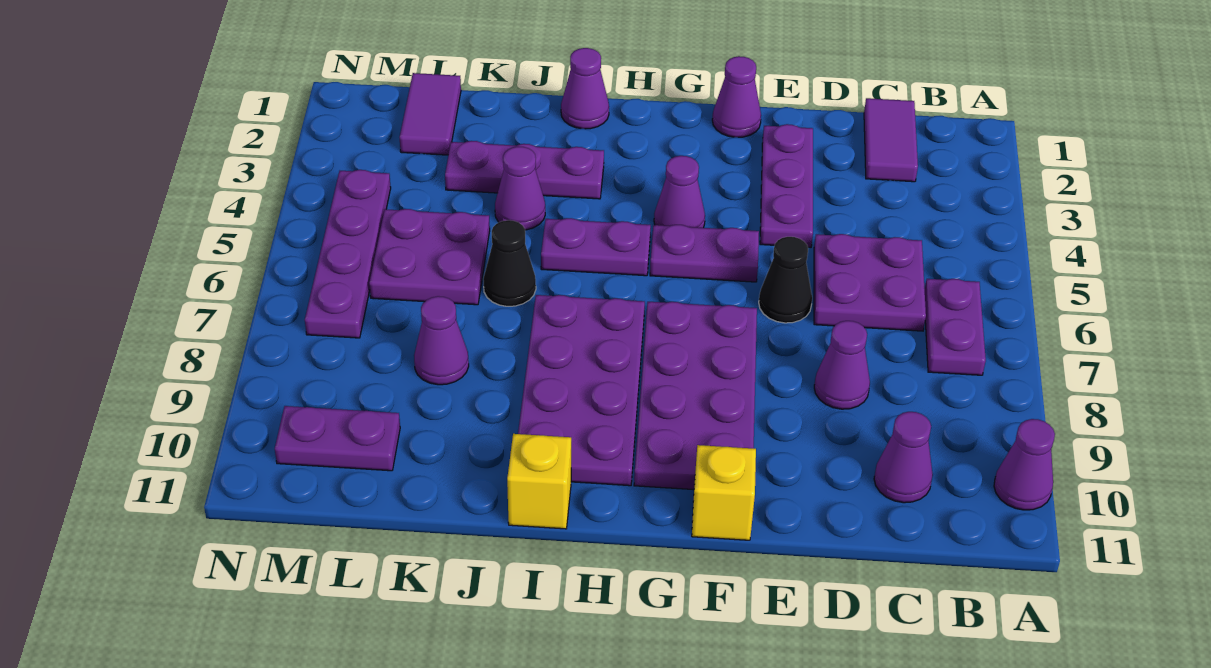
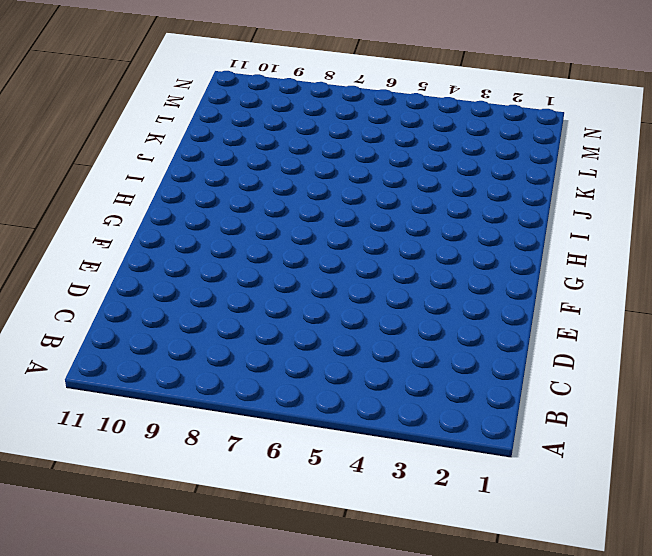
none -> purple 1x1 cone [994,419,1055,510]
none -> purple 1x2 plate [925,279,986,375]
none -> purple 1x2 tile [864,98,918,182]

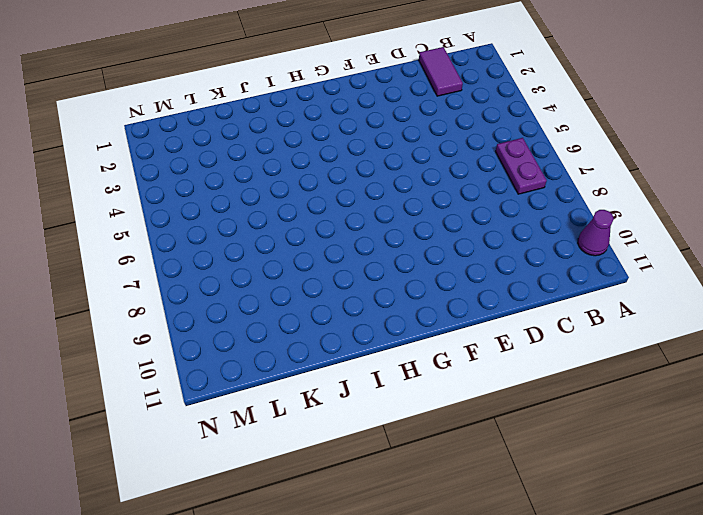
none -> purple 2x2 plate [814,234,926,331]
none -> purple 1x1 cone [874,412,933,503]
none -> purple 1x1 cone [814,321,870,409]

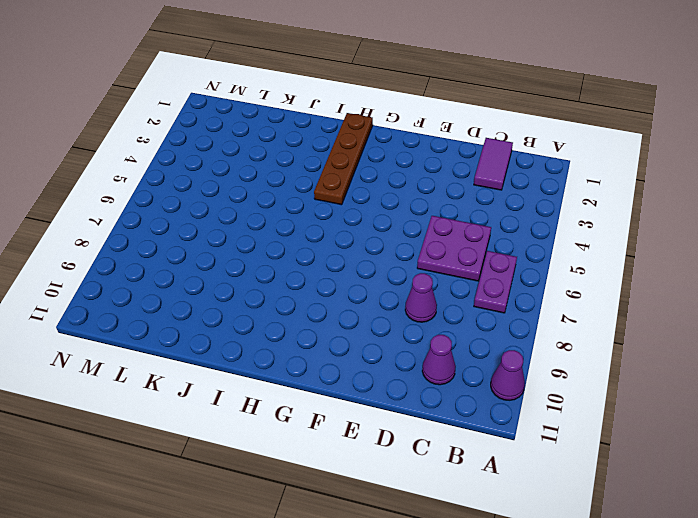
brown 1x4 plate [314,113,373,205] -> none
none -> purple 1x3 plate [760,124,813,247]
none -> black 1x1 cone [759,237,812,323]
none -> purple 1x1 cone [712,56,761,137]

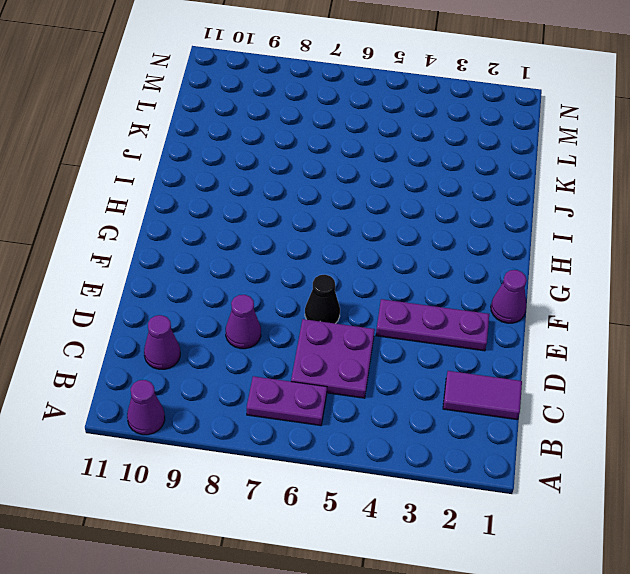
none -> purple 1x2 plate [650,225,759,282]
none -> purple 2x4 plate [634,302,757,490]
none -> yellow 1x1 brick [692,445,756,540]

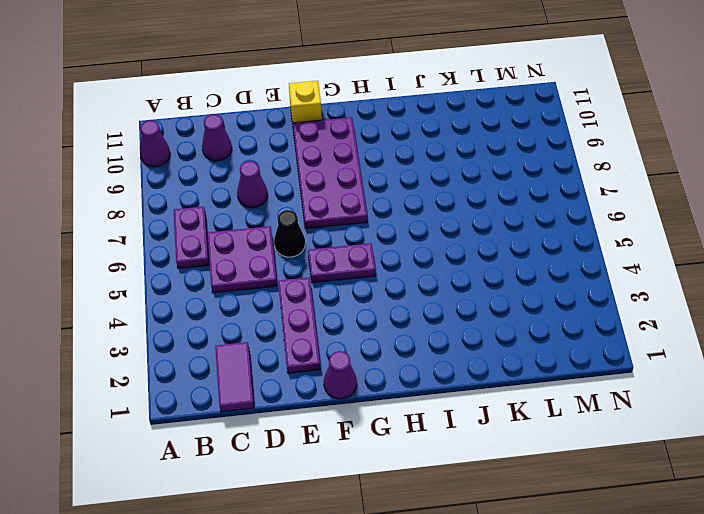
none -> purple 1x1 cone [654,156,705,228]
none -> purple 1x2 plate [541,218,651,276]
none -> purple 2x4 plate [518,295,645,486]

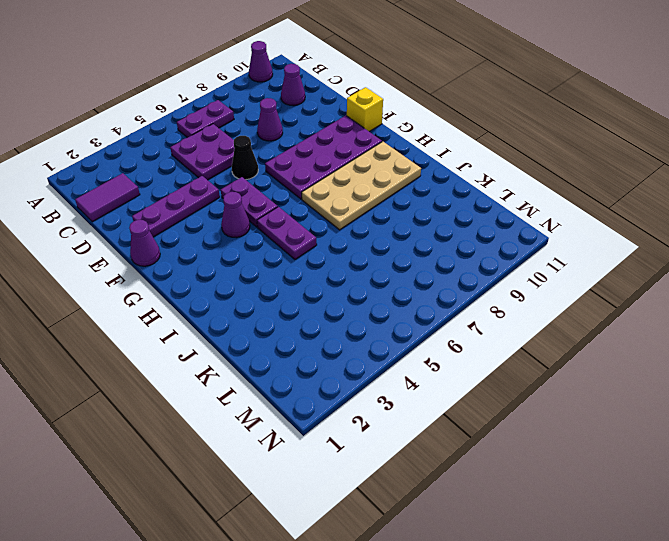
tan 2x4 plate [302,141,421,230] -> purple 2x4 plate [518,295,645,486]
none -> purple 1x1 cone [561,48,609,129]
none -> purple 1x3 plate [445,141,604,199]
none -> yellow 1x1 brick [507,434,571,529]

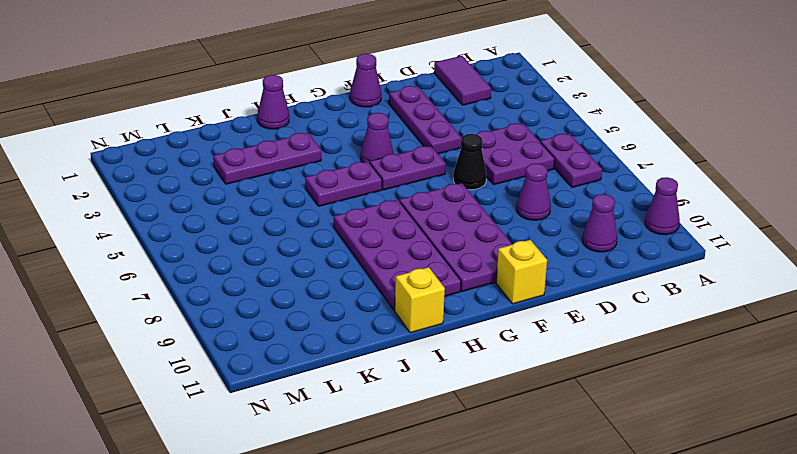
none -> purple 1x1 cone [495,147,545,230]
none -> black 1x1 cone [483,220,536,306]
none -> purple 2x2 plate [369,209,490,305]

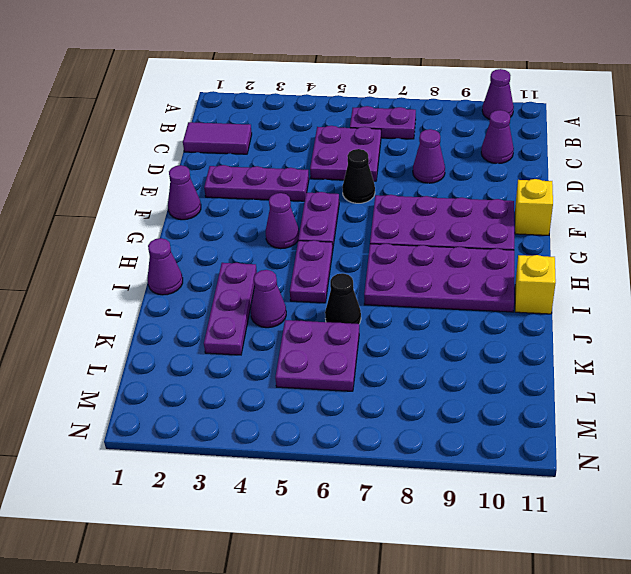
none -> purple 1x1 cone [414,296,469,385]
none -> purple 1x2 tile [400,73,461,155]
none -> purple 1x2 plate [275,406,400,471]

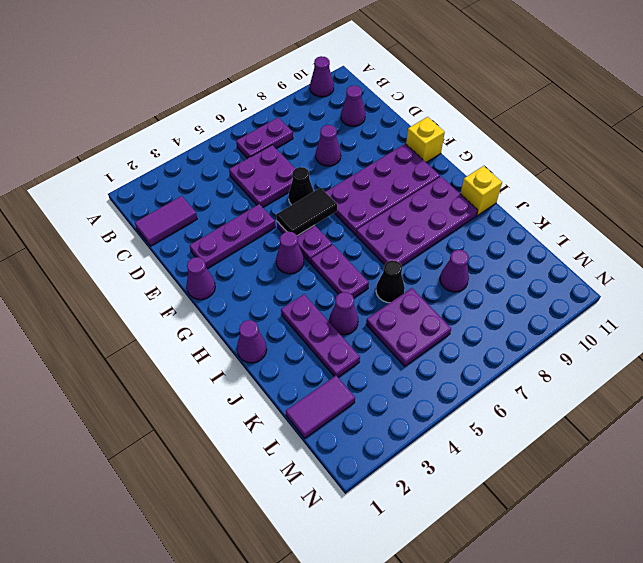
black 1x2 tile [276,188,337,236] -> none
none -> purple 1x2 plate [275,406,400,471]
none -> purple 1x4 plate [305,170,391,338]

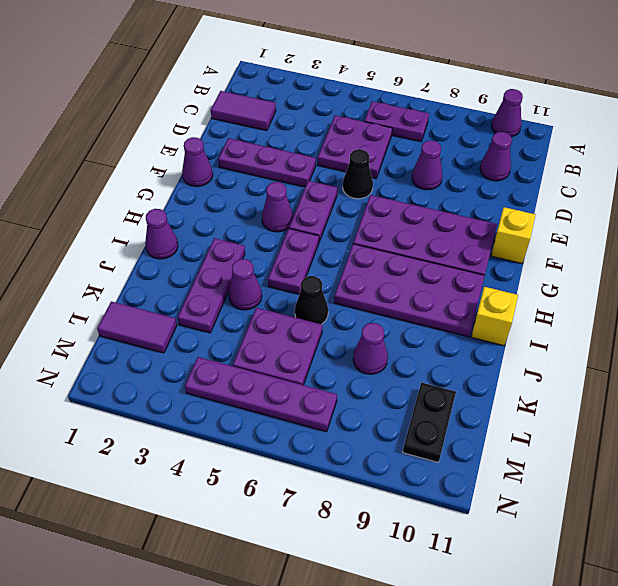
black 1x2 plate [403,382,456,462] -> purple 1x2 plate [275,406,400,471]

